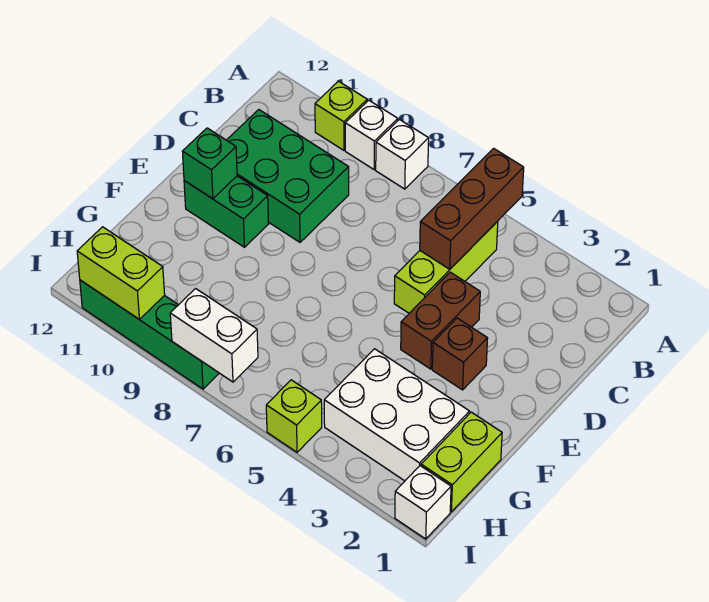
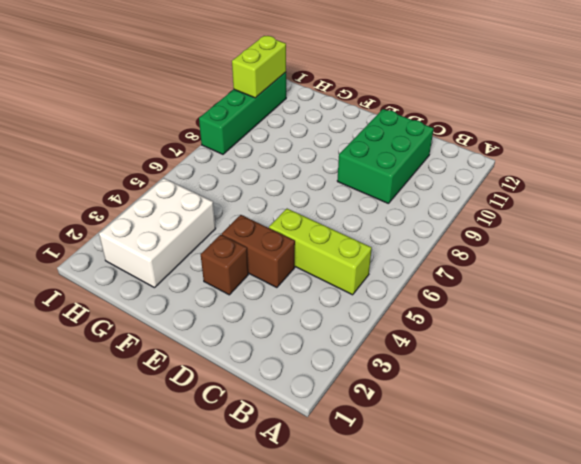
none -> white 1x1 brick [376,119,429,189]
none -> white 1x1 brick [345,100,398,170]
none -> lime 1x1 brick [315,81,367,150]

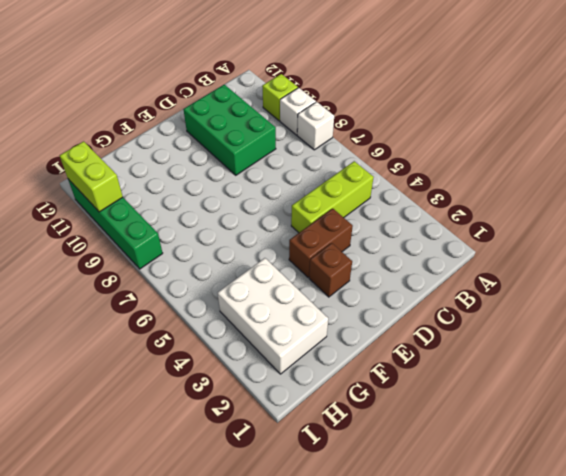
none -> green 1x2 brick [184,176,268,247]
none -> lime 1x2 brick [421,412,502,512]
none -> white 1x1 brick [395,466,451,539]

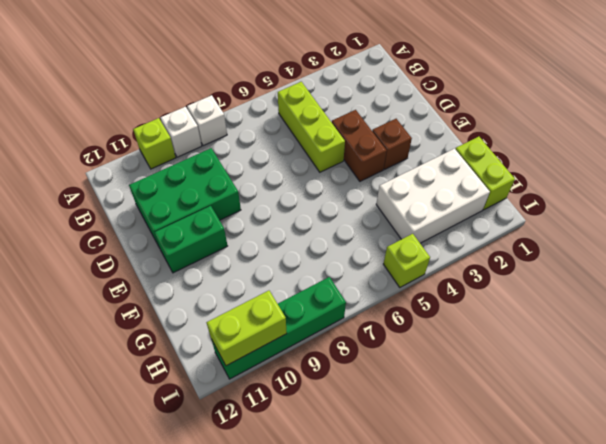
none -> white 1x1 brick [395,466,451,539]
none -> brown 1x3 brick [420,148,524,269]
none -> green 1x1 brick [182,128,237,199]

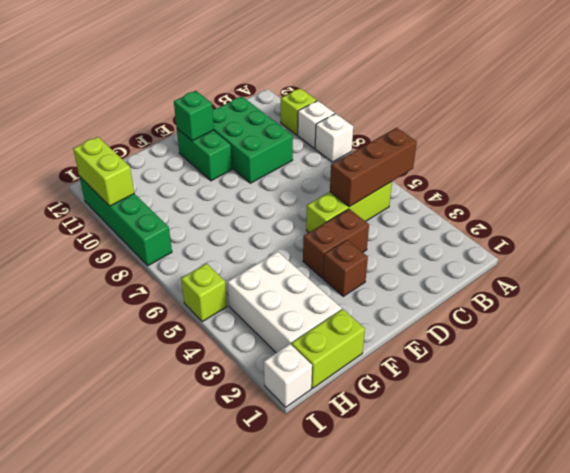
none -> white 1x2 brick [170,289,258,382]

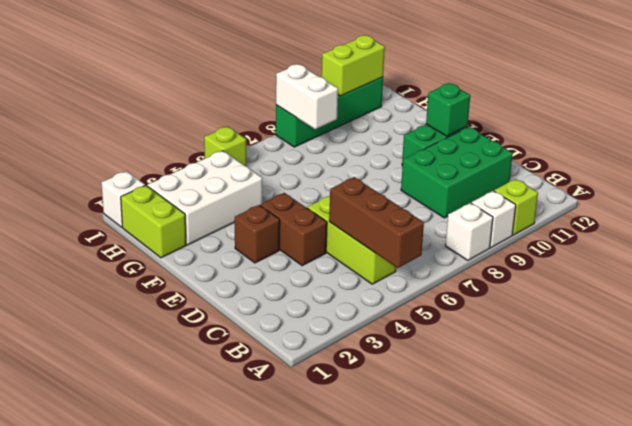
white 1x2 brick [276,64,338,129] -> white 1x2 brick turned to [170,289,258,382]

